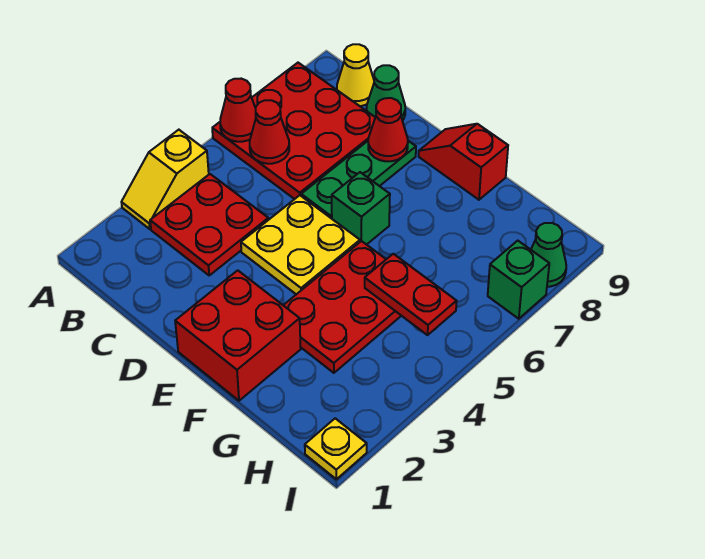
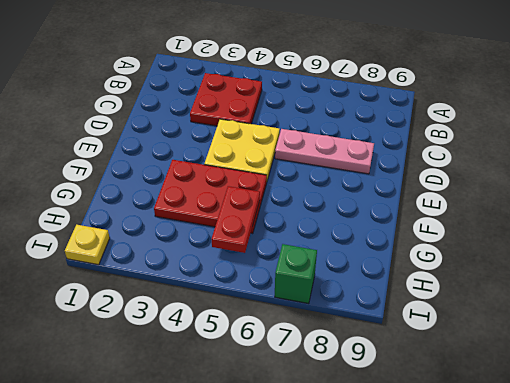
pink 1x3 plate [275,129,374,174] -> green 1x3 plate [301,141,416,219]
none -> yellow 1x2 slope [121,130,209,229]
none -> red 3x3 plate [212,63,375,199]
none -> yellow 1x1 cone [337,44,374,106]

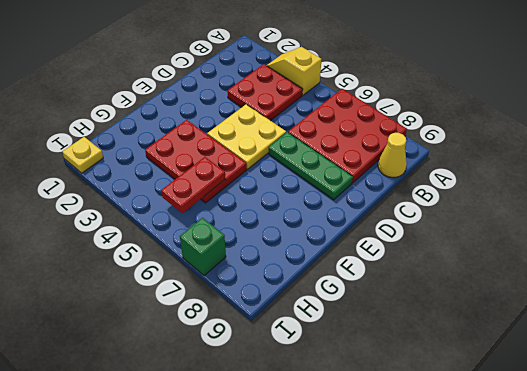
none -> green 1x1 cone [366,65,405,121]
none -> red 2x2 brick [175,270,301,401]
none -> green 1x1 brick [332,172,390,245]

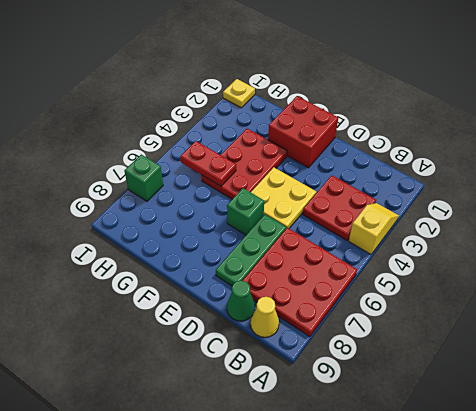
none -> red 1x2 slope [419,124,508,200]
none -> green 1x1 cone [531,223,566,287]
none -> red 1x1 cone [220,79,256,142]

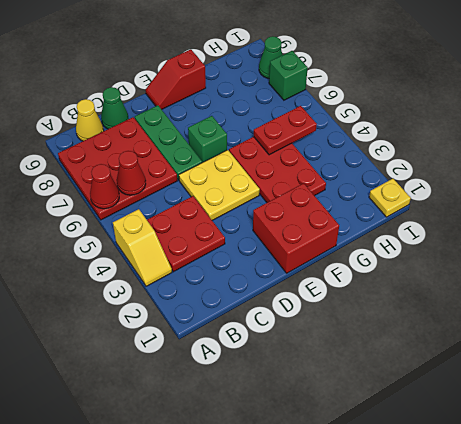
none -> red 1x1 cone [368,98,408,161]

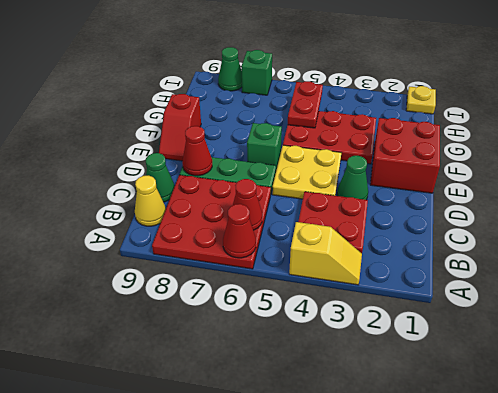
green 1x1 cone [337,156,368,200] -> none

